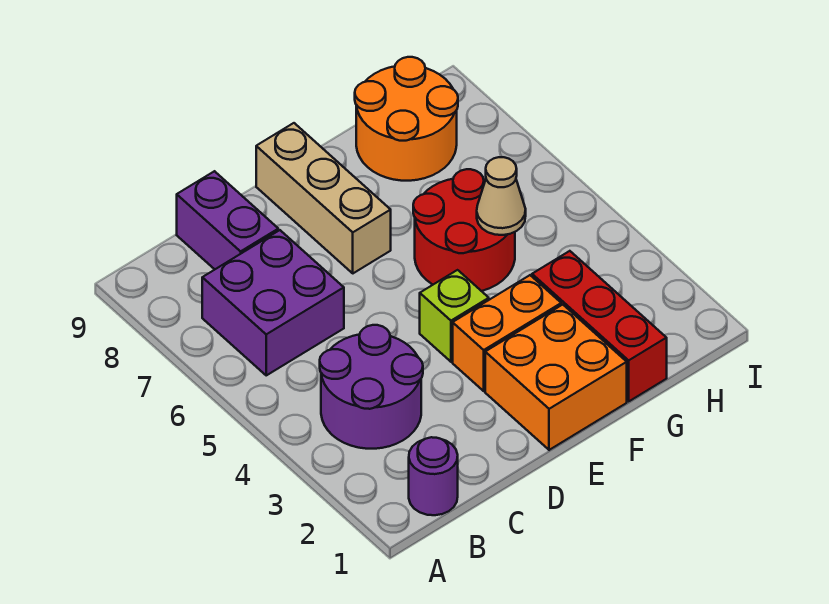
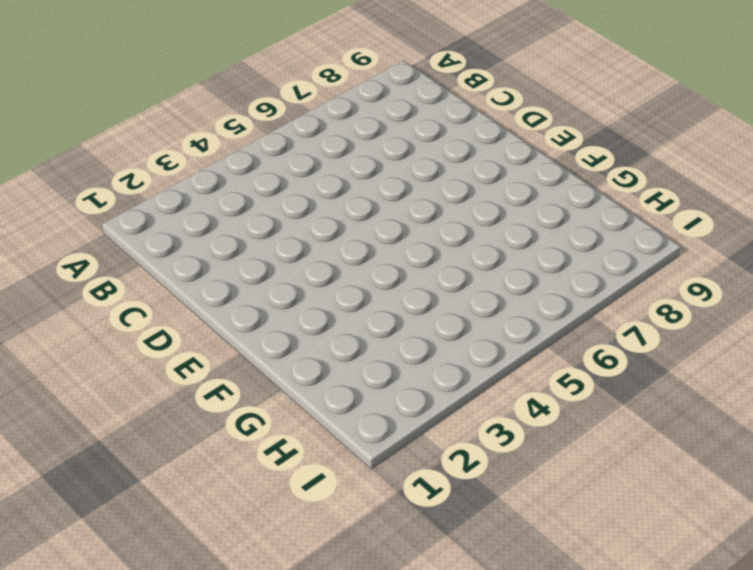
none -> purple 1x1 round brick [409,437,458,515]
none -> purple 2x2 round brick [320,325,423,449]
none -> purple 2x2 brick [202,230,344,375]

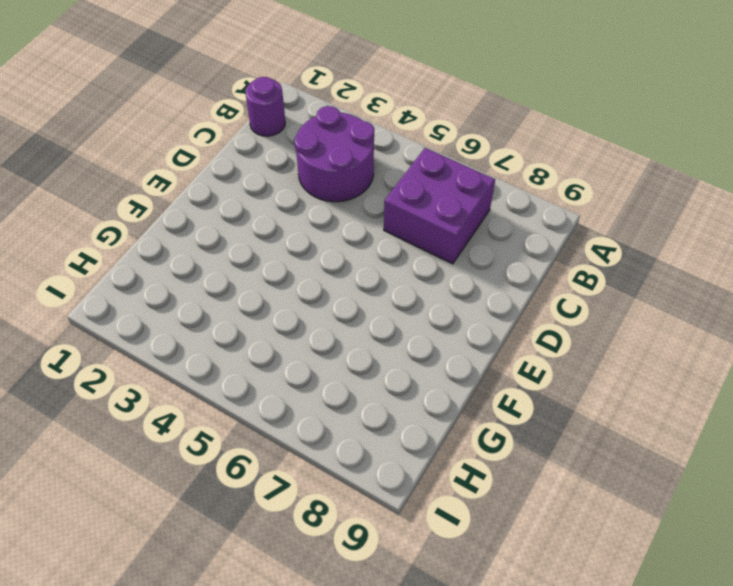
none -> purple 1x2 brick [177,171,278,269]
none -> orange 2x2 brick [485,305,627,450]
none -> orange 1x2 brick [453,275,561,391]

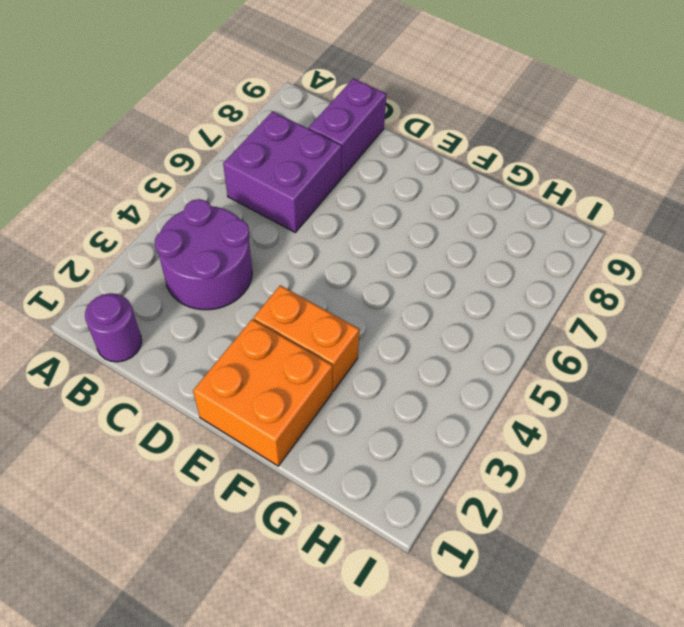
none -> lime 1x1 brick [420,270,489,362]
none -> tan 1x3 brick [256,123,391,273]
none -> red 2x2 round brick [413,169,515,291]

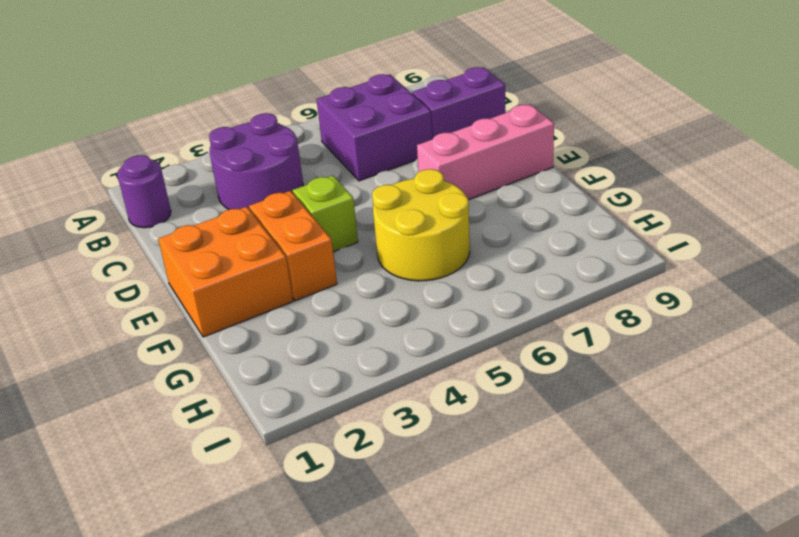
pink 1x3 brick [417,104,554,200] -> tan 1x3 brick [256,123,391,273]
yellow 2x2 round brick [372,169,470,281] -> red 2x2 round brick [413,169,515,291]
none -> red 1x3 brick [532,251,667,401]
none -> orange 2x2 round brick [355,57,458,181]
none -> tan 1x1 cone [477,157,526,235]

